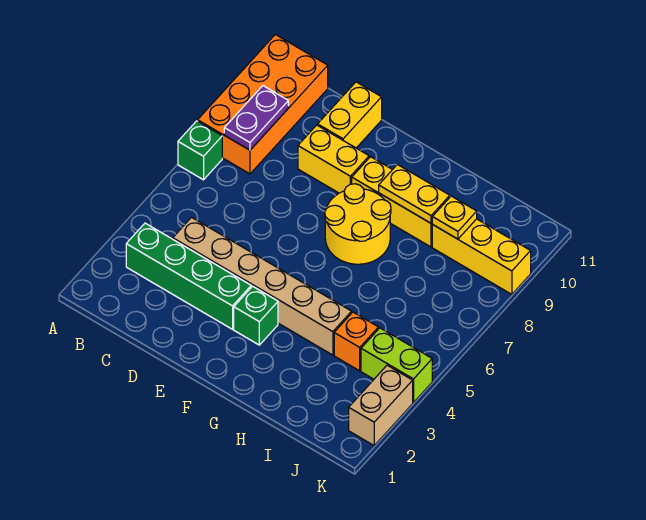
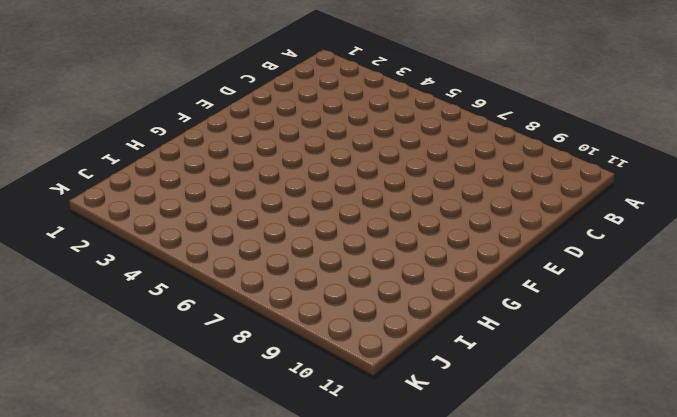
none -> green 1x1 brick [178,121,222,180]
none -> orange 2x4 brick [198,35,328,174]
none -> green 1x4 brick [126,223,251,329]

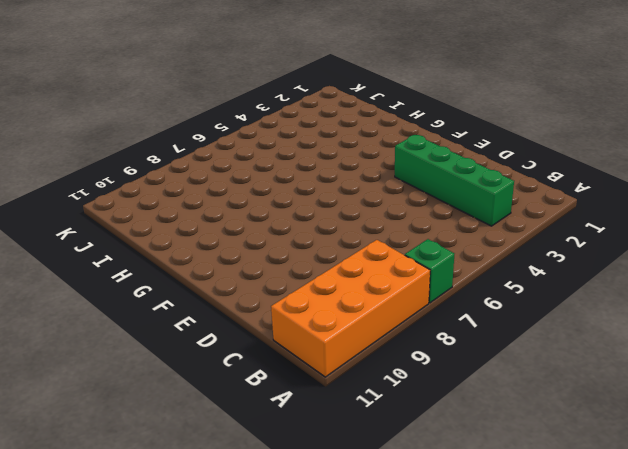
none -> tan 1x6 brick [173,217,352,355]
none -> yellow 1x2 brick [298,125,369,193]
none -> yellow 1x2 brick [318,82,382,148]

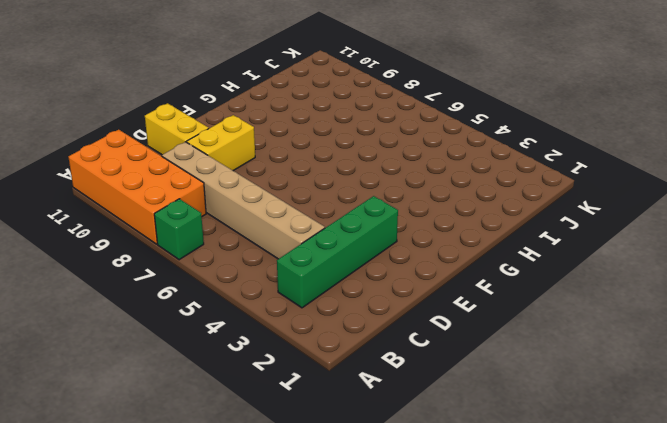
tan 1x6 brick [162,142,325,259] -> tan 1x6 brick turned to [173,217,352,355]
none -> green 1x1 brick [234,286,278,345]
none -> yellow 2x2 round brick [325,184,391,264]
none -> yellow 1x3 brick [352,157,432,247]

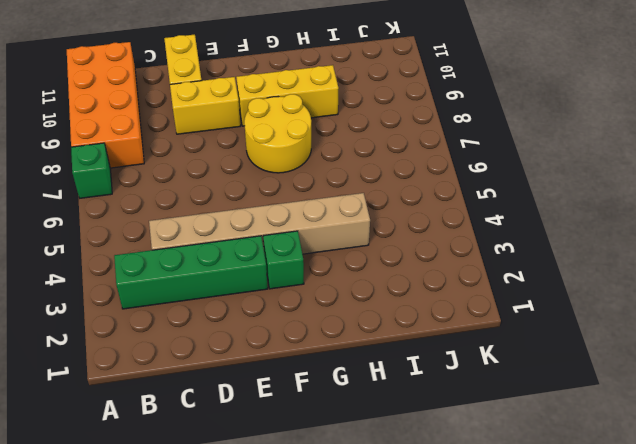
none -> orange 1x1 brick [334,312,378,371]
none -> yellow 1x3 brick [432,219,531,294]
none -> lime 1x2 brick [361,328,432,402]

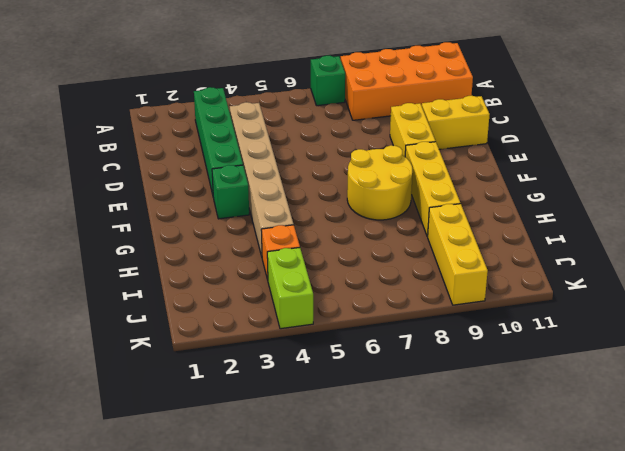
none -> tan 1x2 brick [349,365,413,445]
none -> purple 1x2 plate [224,86,288,150]
none -> yellow 1x2 plate [379,165,450,223]

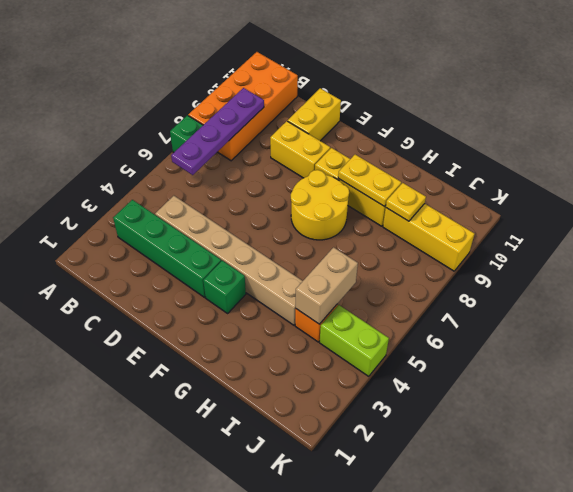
purple 1x4 plate [171,88,264,175] -> purple 1x2 plate [224,86,288,150]
tan 1x2 brick [296,247,358,324] -> tan 1x2 brick moved to [349,365,413,445]

